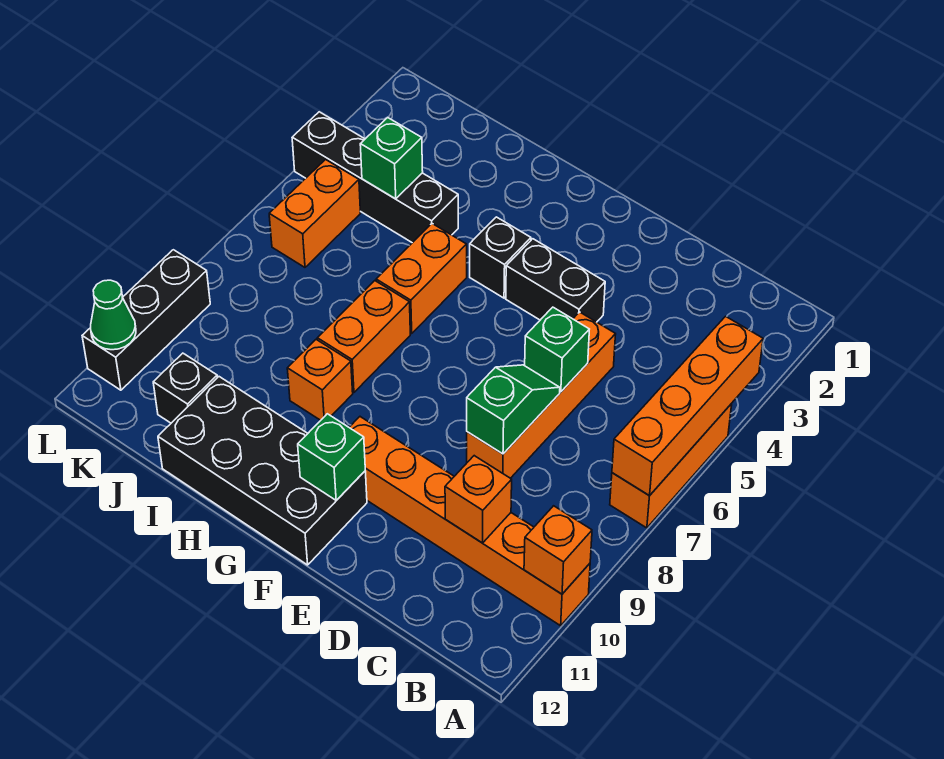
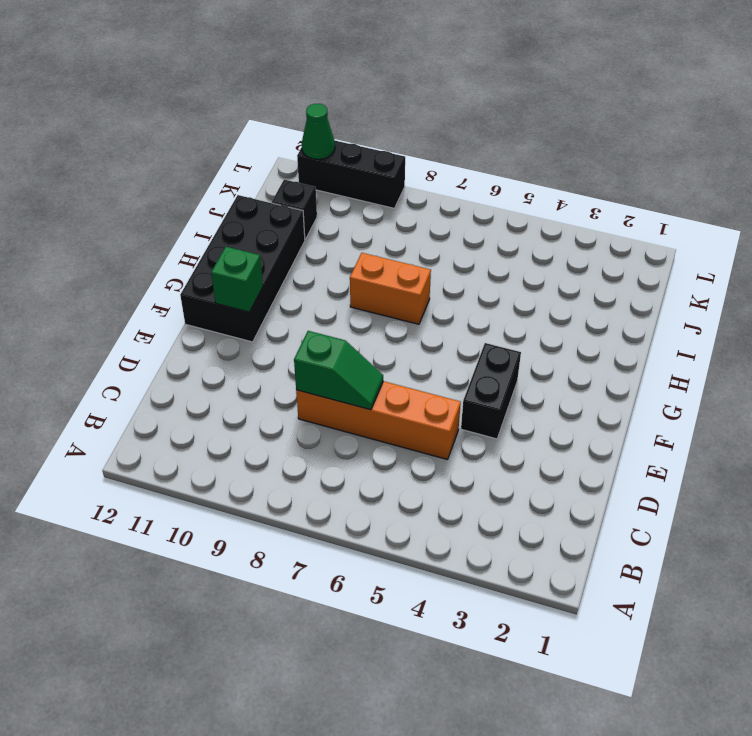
none -> orange 1x3 brick [610,404,732,528]
none -> orange 1x6 brick [349,417,590,626]
none -> black 1x1 brick [470,217,531,298]

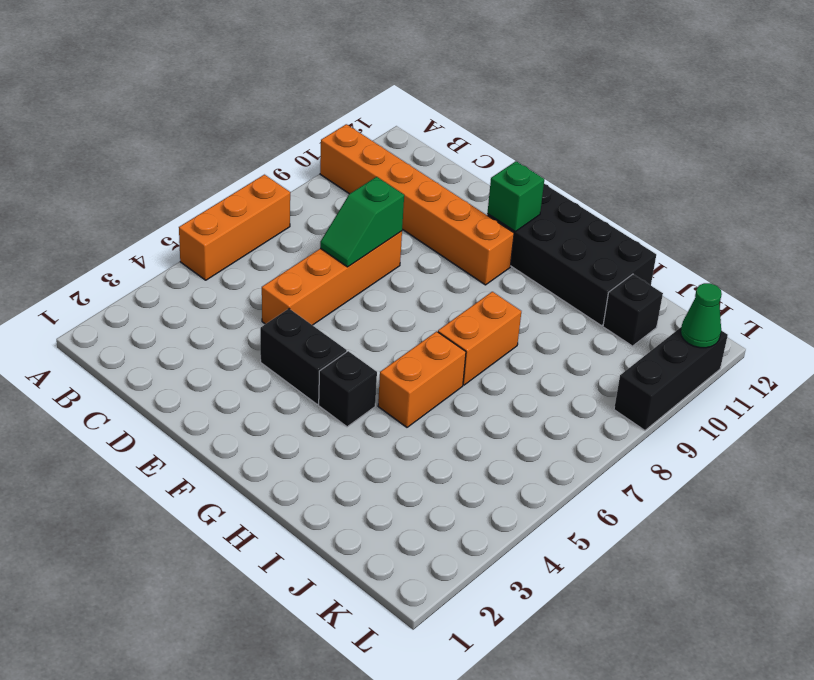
none -> orange 1x1 brick [287,340,353,420]
none -> black 1x4 brick [292,112,458,243]
none -> orange 1x2 brick [269,160,361,267]

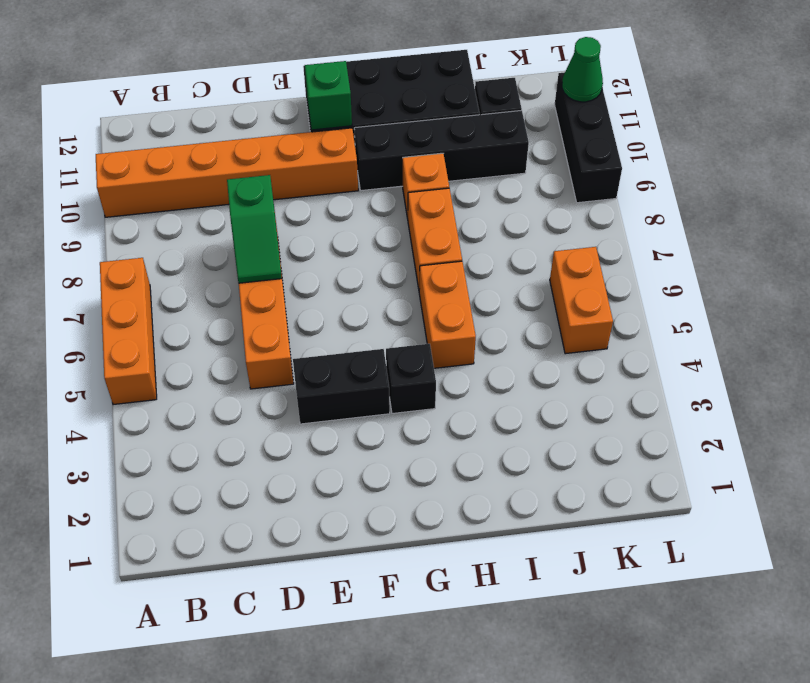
black 1x4 brick [354,110,529,191] -> black 1x4 brick moved to [292,112,458,243]
none -> orange 1x4 brick [612,316,763,495]
none -> orange 1x1 brick [524,506,592,594]
none -> orange 1x1 brick [445,456,512,543]

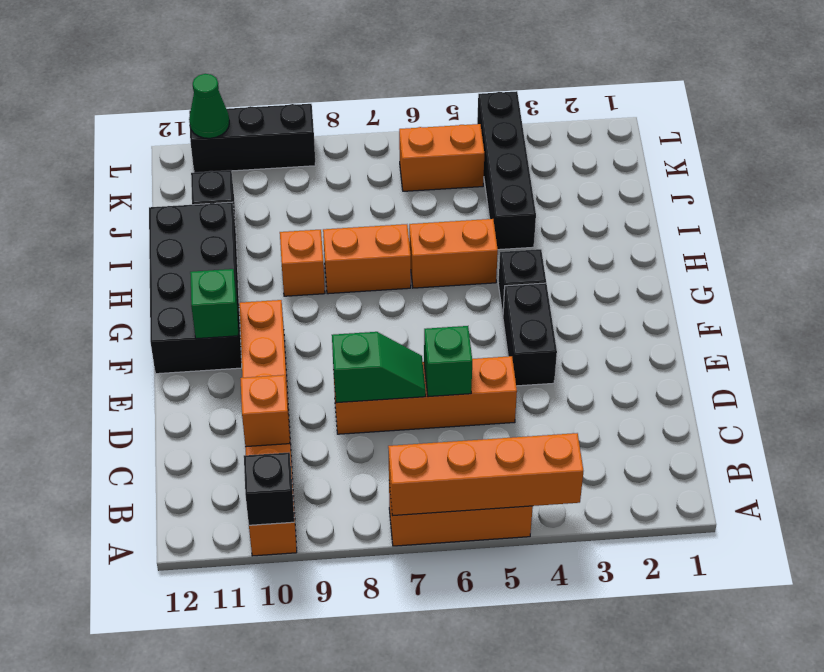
black 1x1 brick [244,452,294,525] -> orange 1x1 brick [524,506,592,594]
none -> green 1x1 brick [360,118,423,199]

